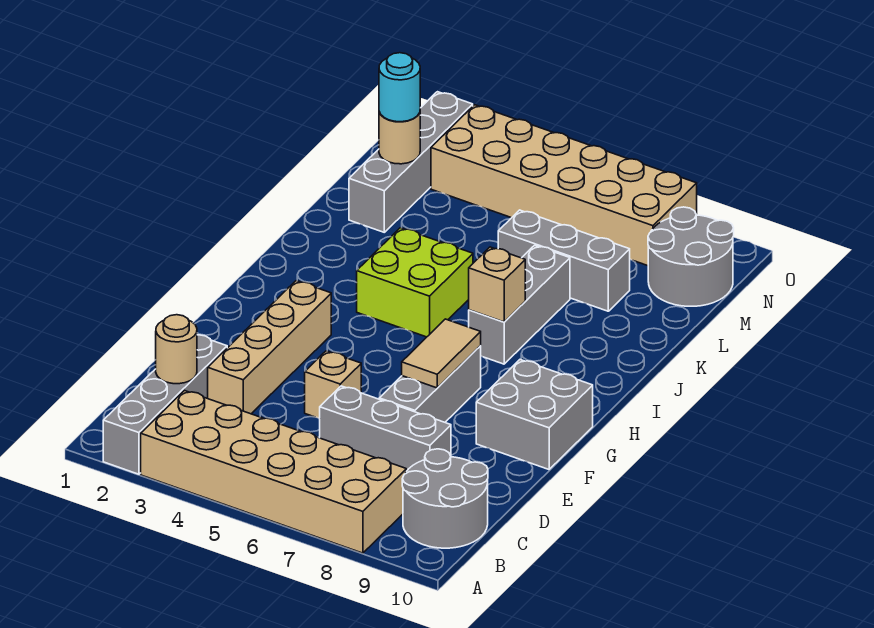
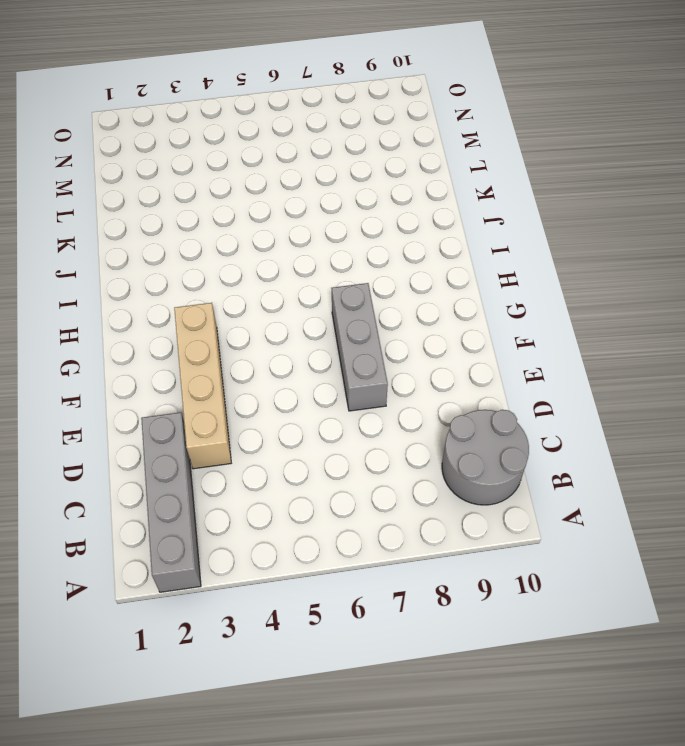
none -> tan 2x6 brick [141,391,406,553]
none -> grey 1x3 brick [320,386,451,471]
none -> tan 1x1 brick [305,351,361,419]

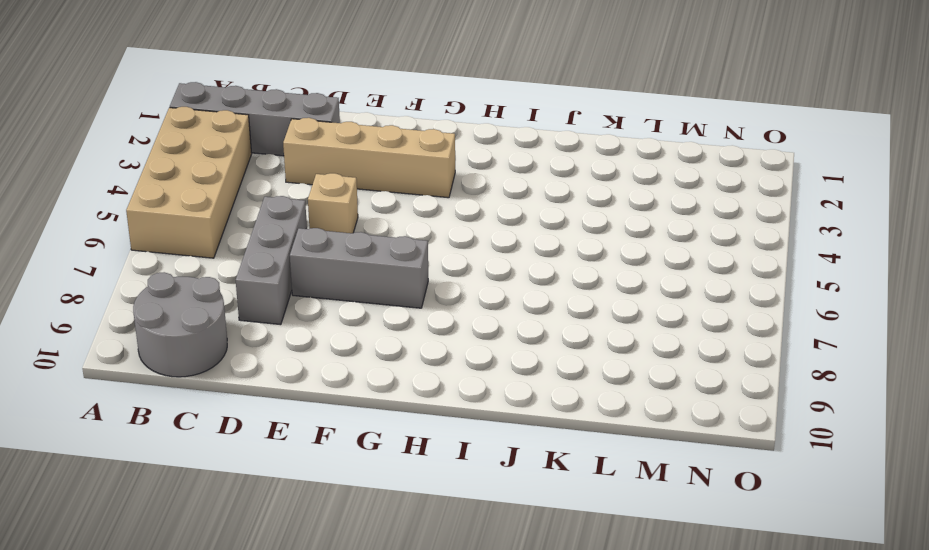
tan 2x4 brick [126,107,252,258] -> tan 2x6 brick [141,391,406,553]
none -> grey 2x2 brick [476,360,593,469]
none -> lime 2x2 brick [357,228,473,337]
none -> grey 1x3 brick [469,245,570,364]

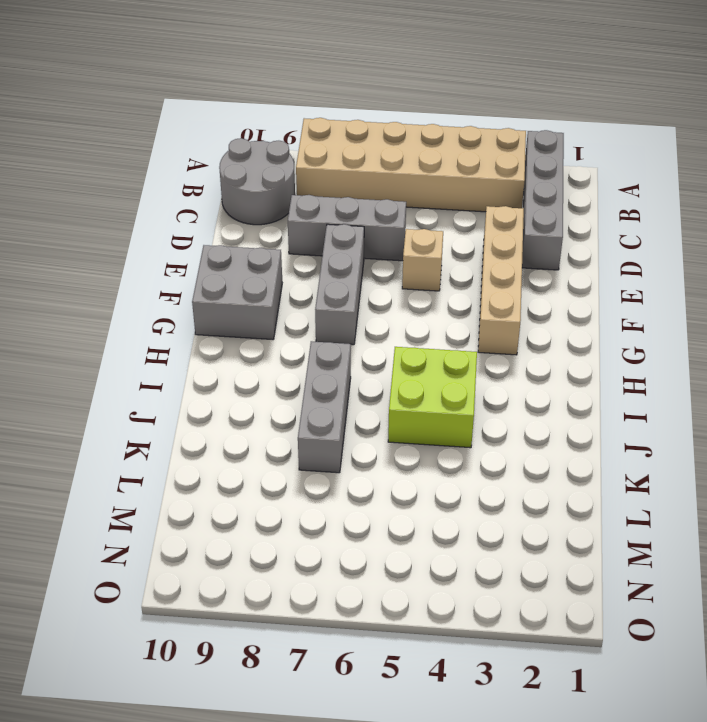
none -> grey 1x4 brick [349,92,473,232]
none -> grey 1x3 brick [498,210,630,311]
none -> grey 2x2 round brick [648,207,734,306]

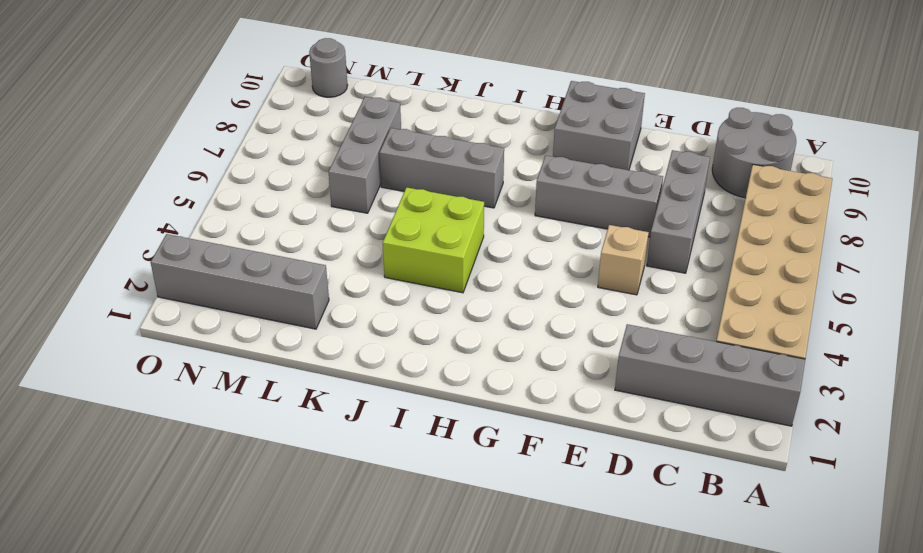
grey 1x1 round brick [309,38,348,97] -> grey 2x2 round brick [648,207,734,306]
none -> tan 1x4 brick [208,281,331,414]
none -> tan 2x6 brick [431,105,697,266]
none -> tan 1x1 round brick [156,315,197,384]

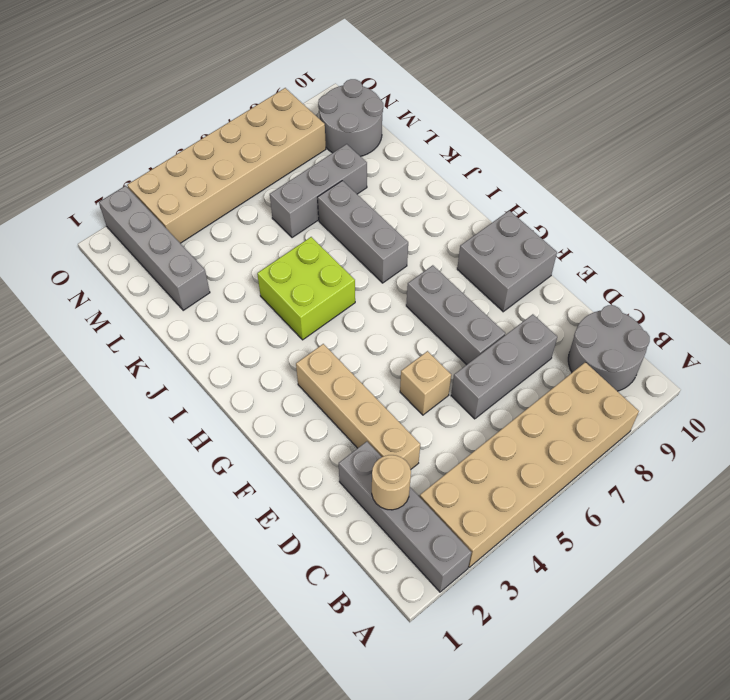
none -> tan 1x2 tile [402,319,481,388]
none -> tan 1x1 brick [469,247,525,322]
none -> tan 1x1 round brick [379,112,420,164]

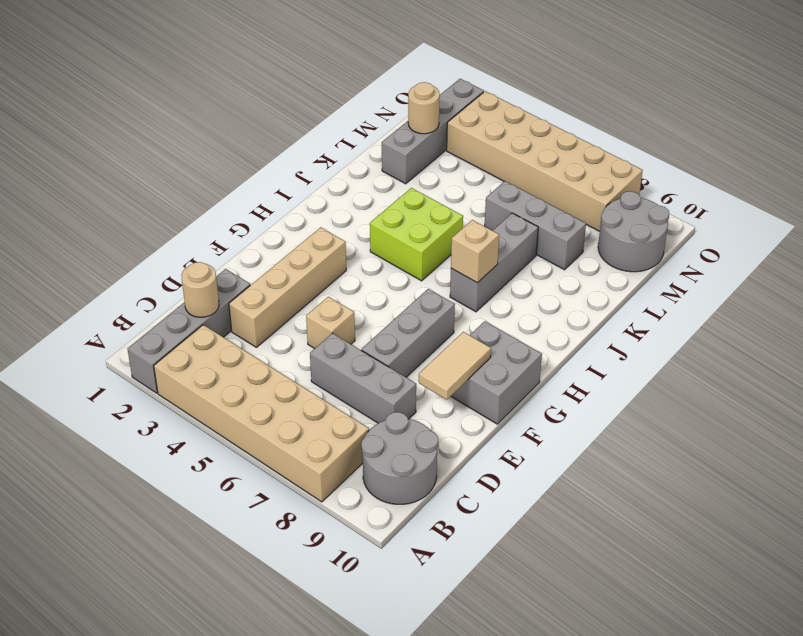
tan 1x2 tile [419,332,491,400] -> tan 1x2 tile moved to [402,319,481,388]
none -> cyan 1x1 round brick [379,53,420,122]

